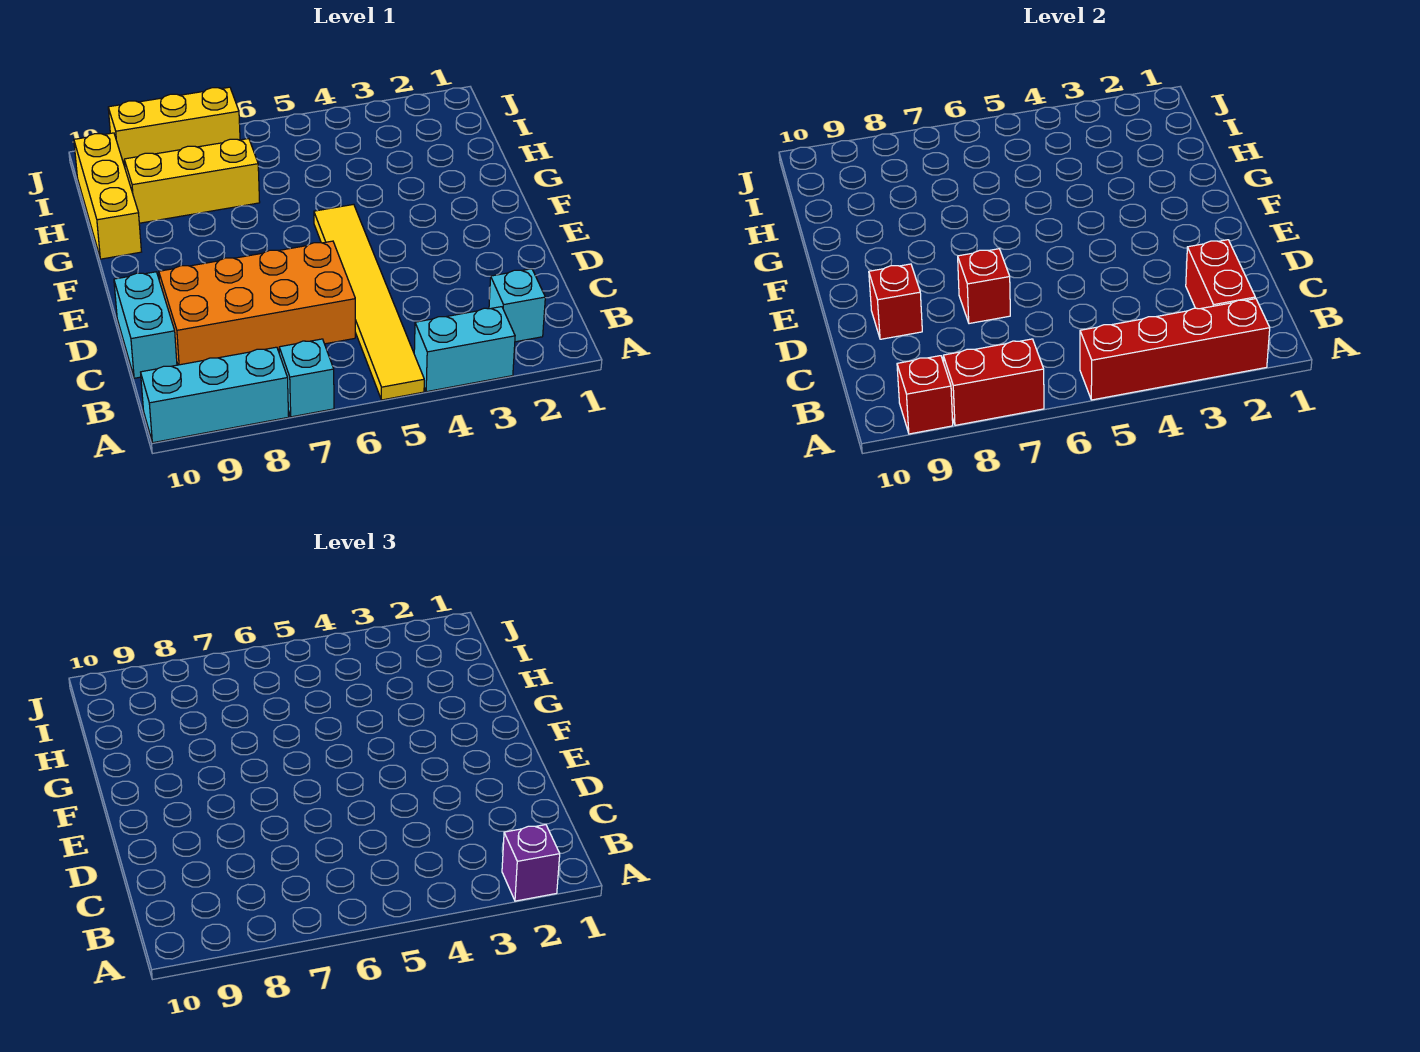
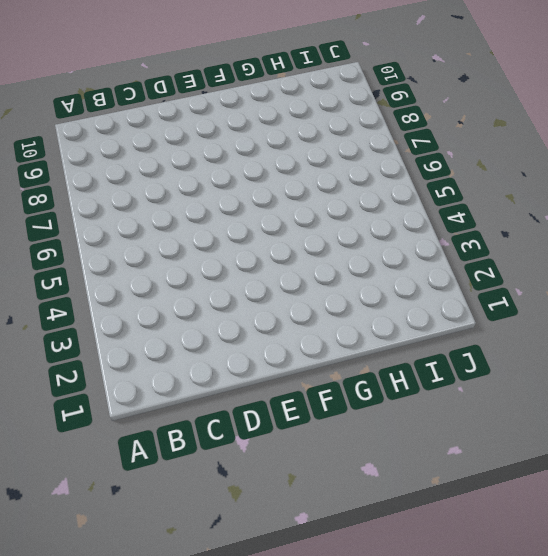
none -> cyan 1x2 brick [414,307,515,392]
none -> yellow 1x6 tile [314,204,424,400]
none -> cyan 1x1 brick [279,339,334,417]

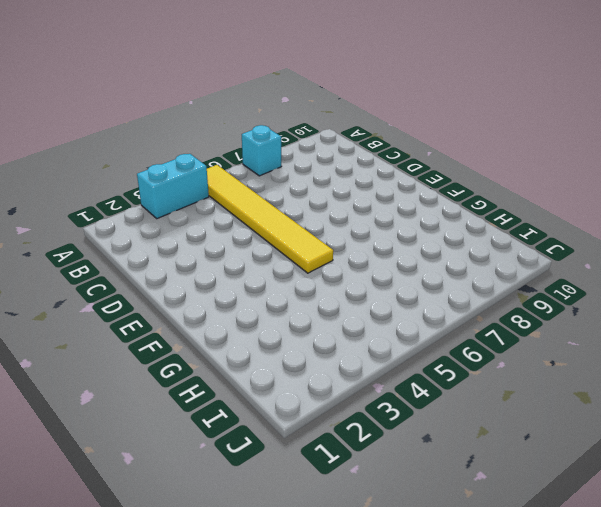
none -> cyan 1x3 brick [141,347,289,443]
none -> cyan 1x1 brick [489,269,545,342]
none -> orange 2x4 brick [159,241,355,365]

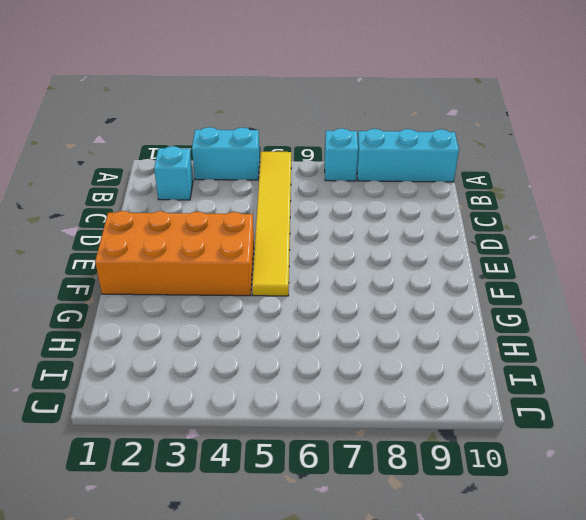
orange 2x4 brick [95,211,254,296] -> orange 2x4 brick moved to [159,241,355,365]
none -> cyan 1x2 brick [114,272,177,378]
none -> yellow 1x3 brick [74,133,141,259]
none -> yellow 1x3 brick [124,139,260,223]

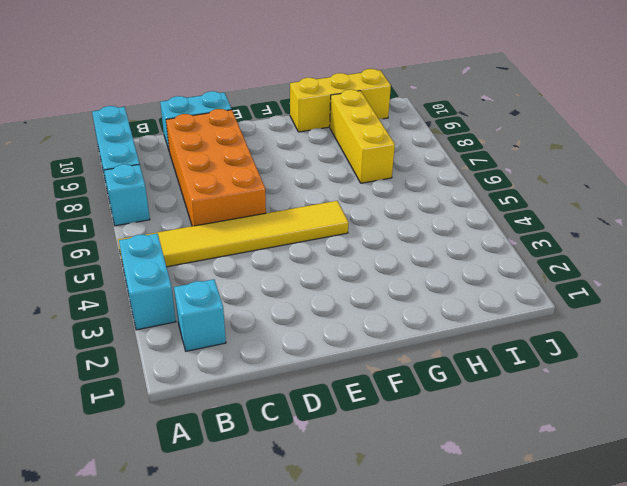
none -> yellow 1x3 brick [108,87,240,167]
none -> red 1x4 brick [1080,299,1270,400]
none -> red 1x2 brick [943,339,1044,425]

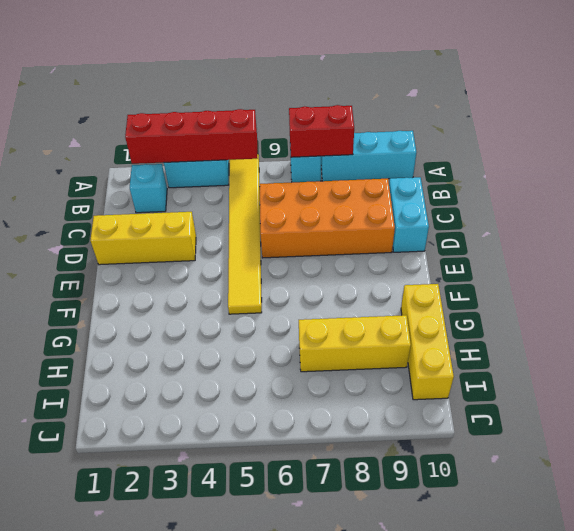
yellow 1x3 brick [90,212,196,265] -> yellow 1x3 brick moved to [108,87,240,167]
none -> red 1x1 brick [897,356,953,434]
none -> red 1x2 brick [1186,240,1255,309]
none -> red 1x1 brick [958,249,1010,324]

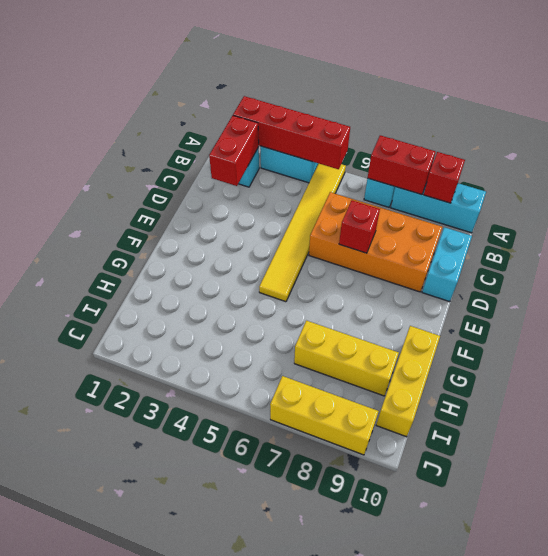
none -> red 1x1 brick [869,264,922,339]
none -> purple 1x1 brick [502,825,560,901]

